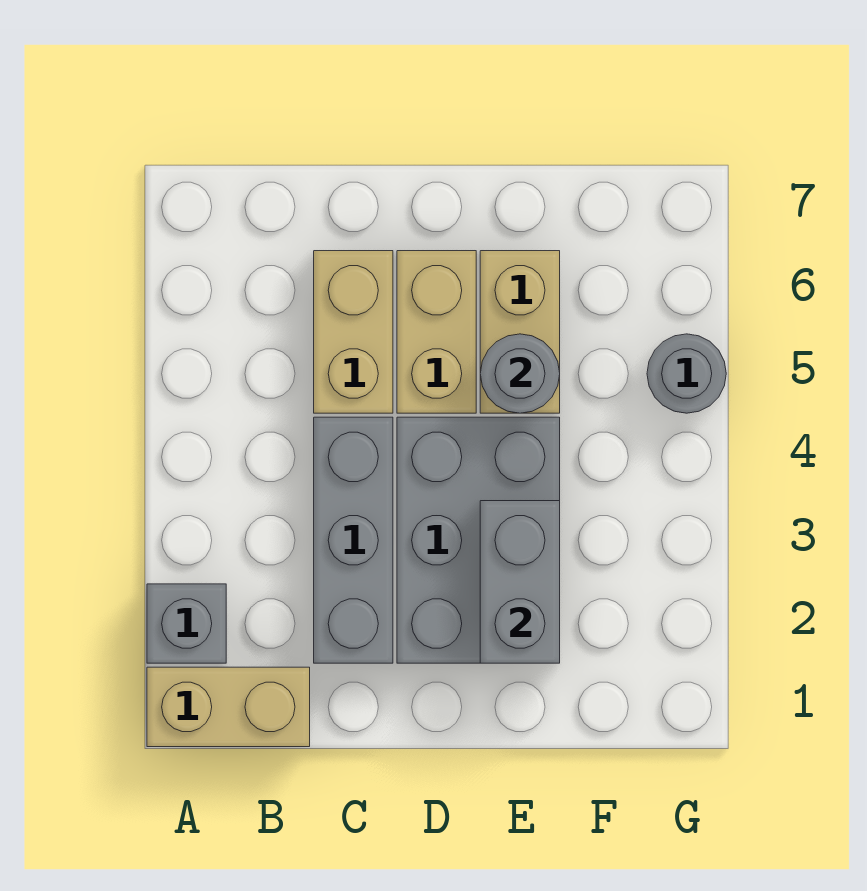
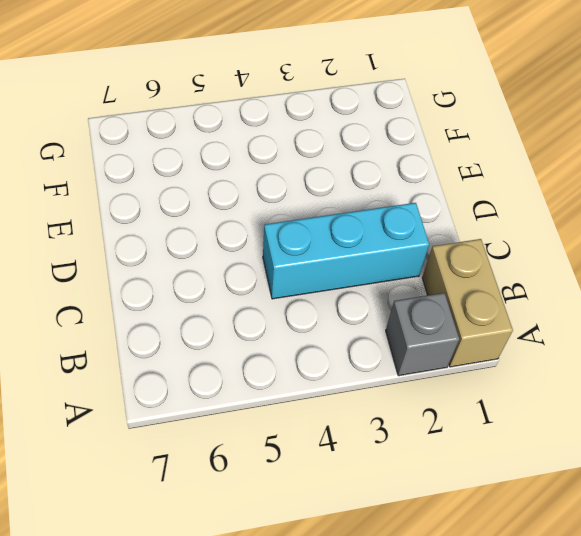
cyan 1x3 brick [263,203,429,299] -> grey 1x3 brick [314,417,393,663]
none -> tan 1x2 brick [314,251,393,413]
none -> grey 2x3 brick [397,417,560,663]

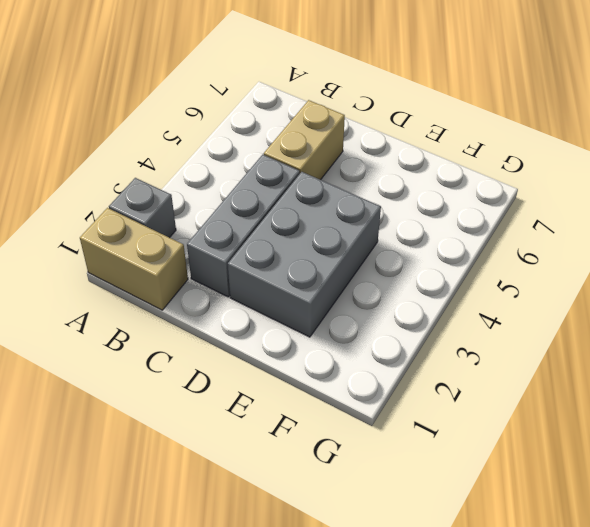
none -> tan 1x2 brick [397,251,476,413]
none -> tan 1x2 brick [480,251,560,413]

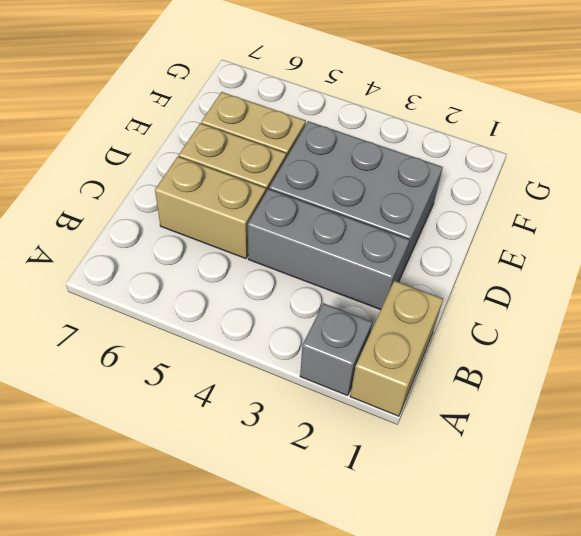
none -> grey 1x1 round brick [647,334,726,413]
none -> grey 1x2 brick [480,501,560,663]

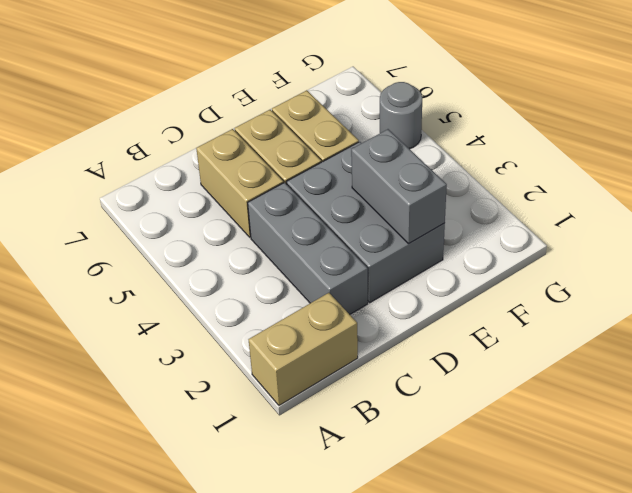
none -> grey 1x1 brick [147,584,226,663]
none -> grey 1x1 round brick [480,334,560,413]

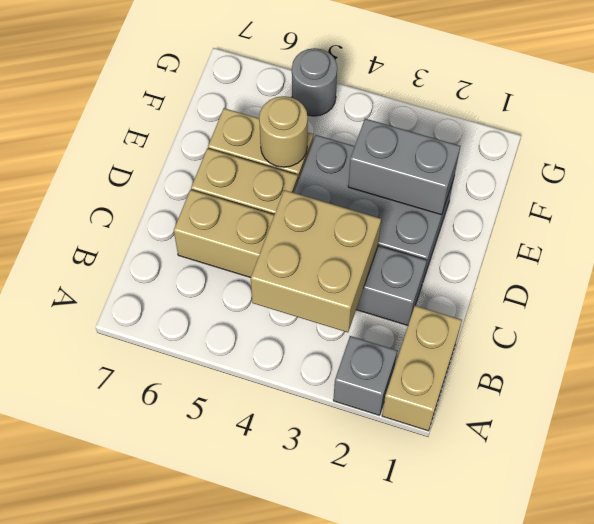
tan 2x2 brick [251,190,381,332] -> none
tan 1x1 round brick [259,96,308,167] -> grey 1x1 round brick [480,334,560,413]

